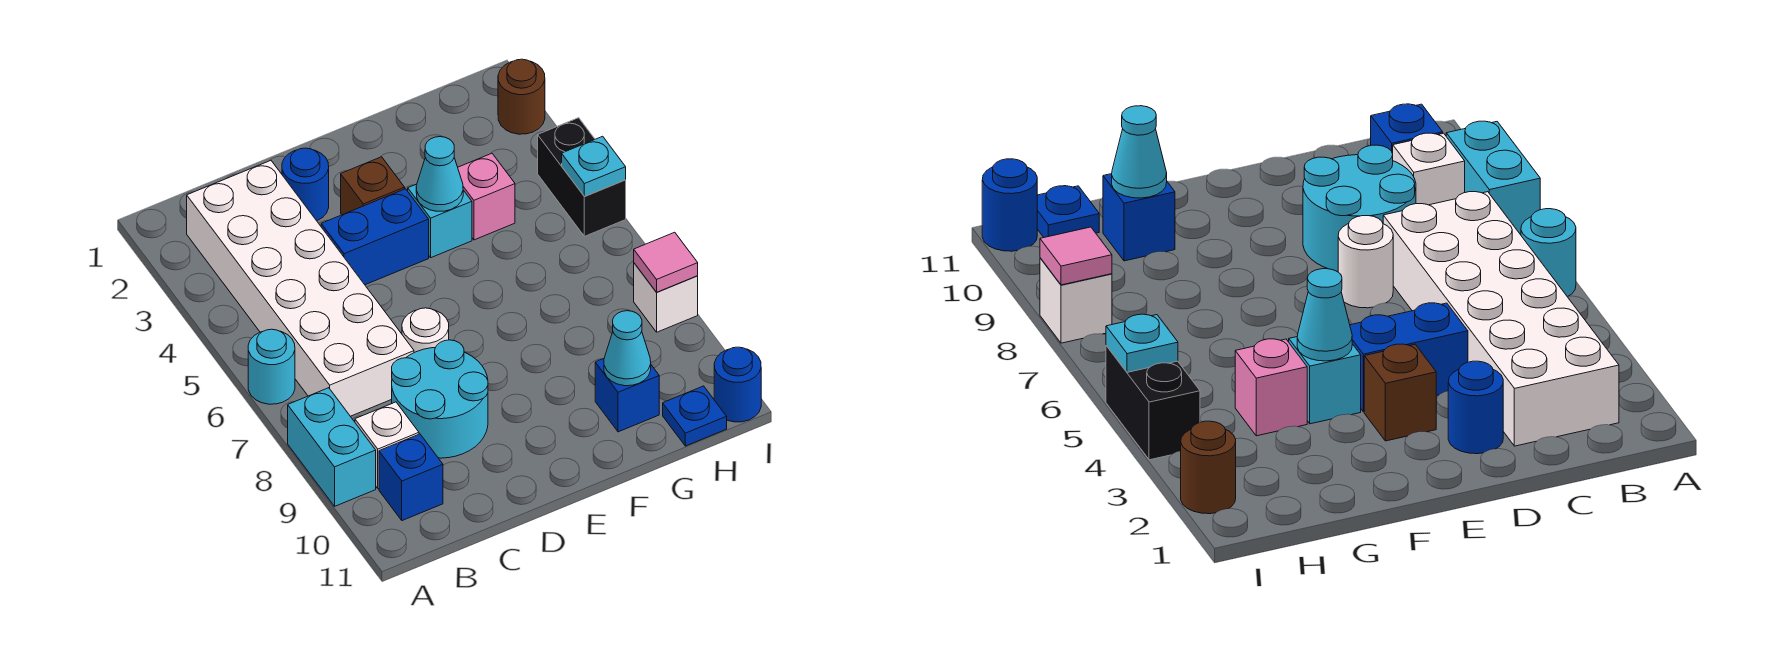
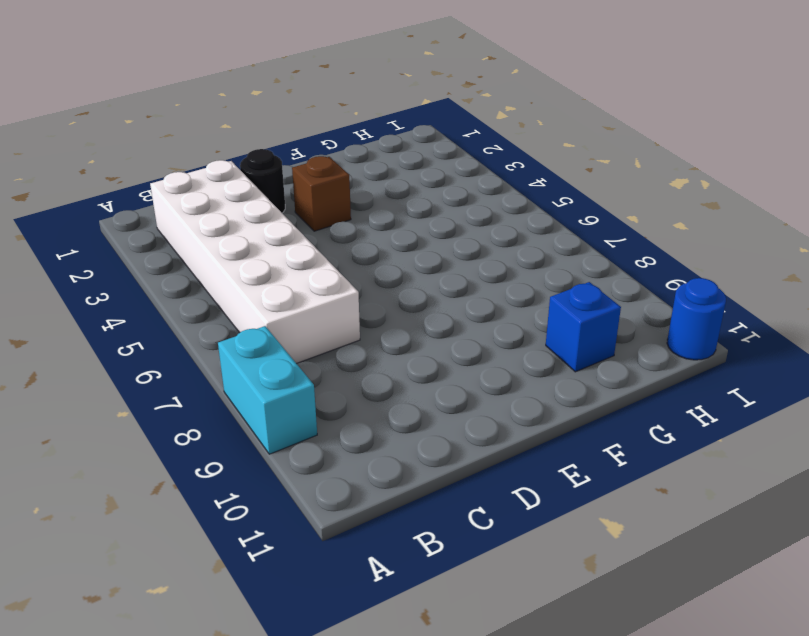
black 1x1 round brick [240,149,285,213] -> blue 1x1 round brick [282,148,329,221]
none -> cyan 1x1 round brick [248,329,295,404]
none -> white 1x1 brick [355,402,419,489]
none -> blue 1x1 brick [379,434,443,521]

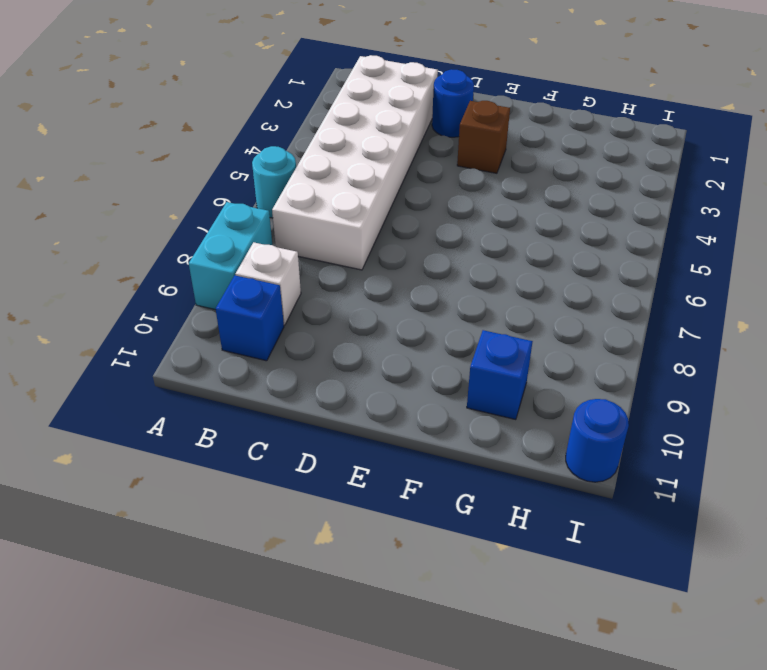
none -> cyan 2x2 round brick [392,340,488,458]
none -> blue 1x2 brick [321,189,429,285]
none -> white 1x1 round brick [402,308,449,353]

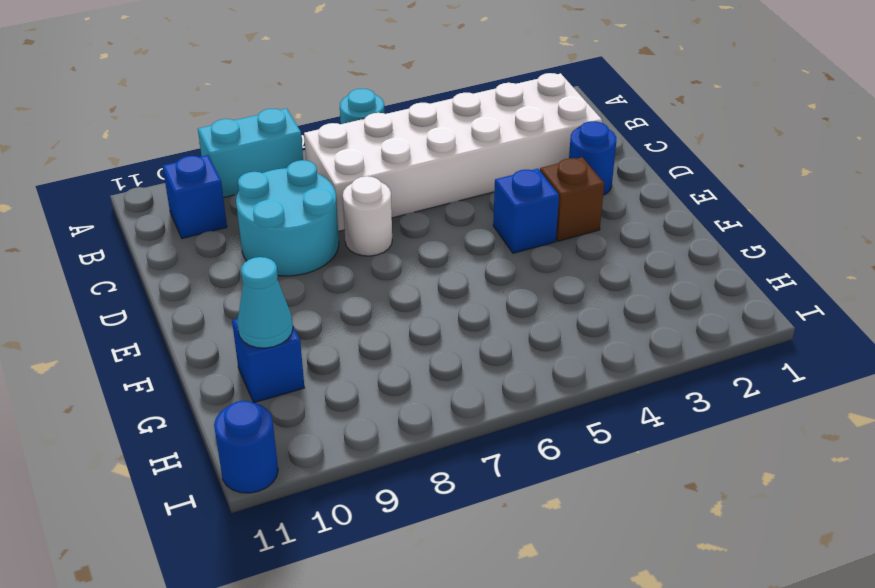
blue 1x1 brick [493,169,559,253] -> blue 1x2 brick [321,189,429,285]
none -> white 1x1 brick [355,402,419,489]
none -> cyan 1x1 brick [408,184,472,258]
none -> pink 1x1 brick [458,153,515,240]

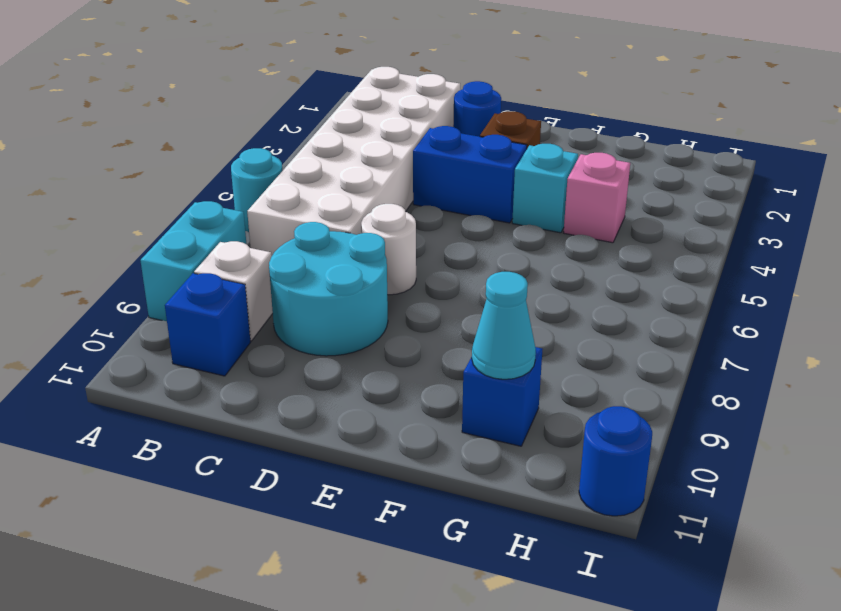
none -> blue 1x1 plate [663,386,727,446]
none -> brown 1x1 round brick [498,59,545,134]
none -> black 1x2 brick [538,118,626,236]

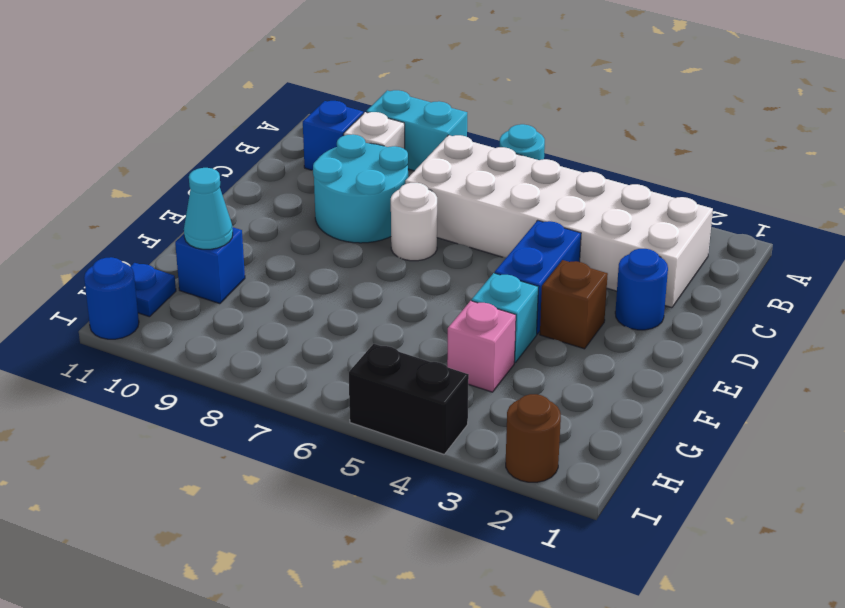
none -> white 1x1 brick [634,263,698,332]
none -> cyan 1x1 cone [416,137,463,211]
none -> cyan 1x1 plate [562,136,626,197]

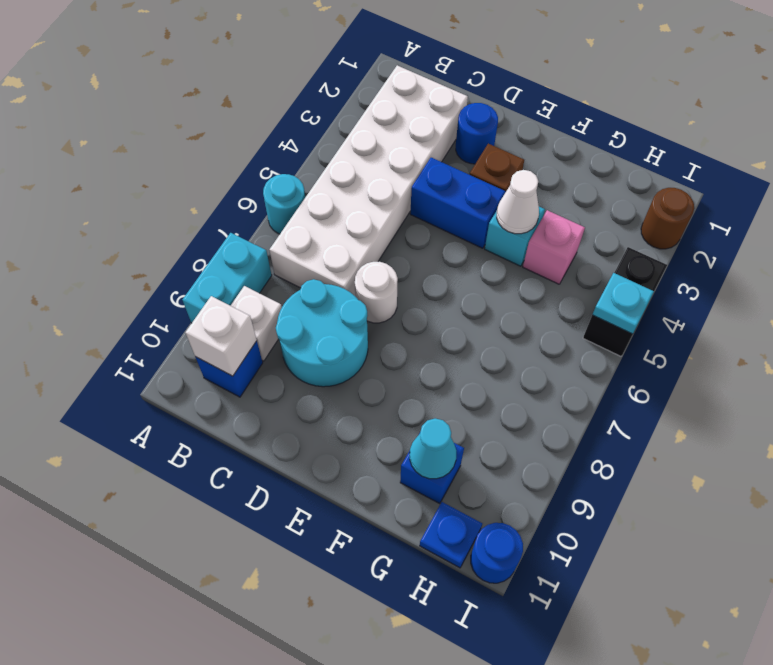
white 1x1 brick [185,296,257,376] -> white 1x1 brick moved to [634,263,698,332]
white 1x1 cone [497,170,539,234] -> cyan 1x1 cone [416,137,463,211]
none -> pink 1x1 tile [634,232,698,292]

